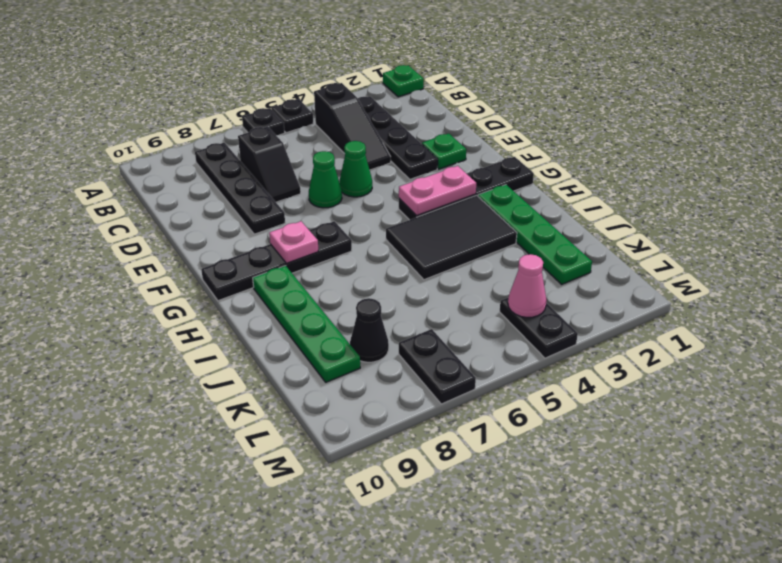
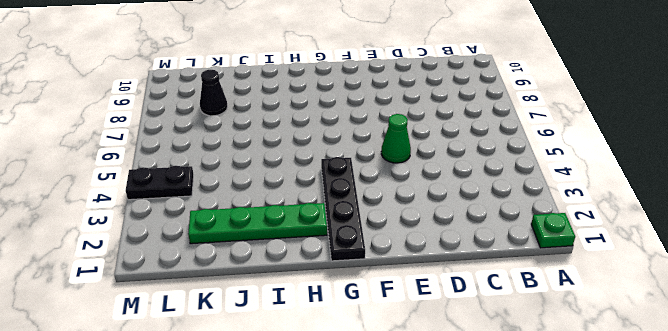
none -> black 1x1 plate [271,99,314,133]
none -> black 1x1 plate [242,108,285,135]
none -> black 1x4 plate [358,97,438,179]

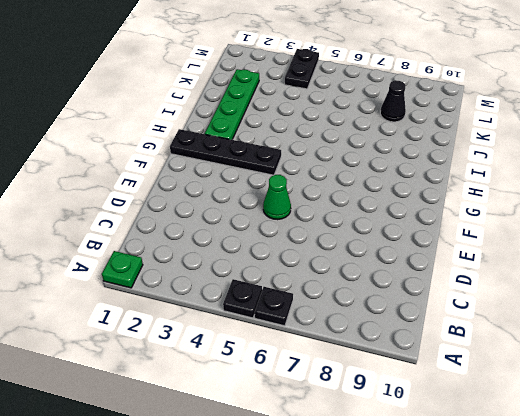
none -> black 1x4 plate [358,97,438,179]
none -> black 1x3 slope [314,83,391,170]
none -> black 1x4 plate [195,143,285,234]

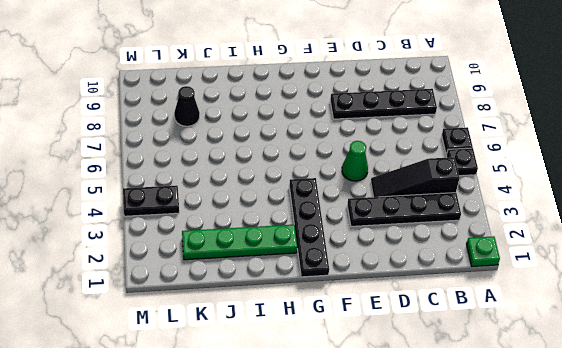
none -> black 1x2 slope [238,126,301,202]
none -> green 1x1 plate [422,134,466,169]
none -> green 1x1 cone [309,151,342,208]

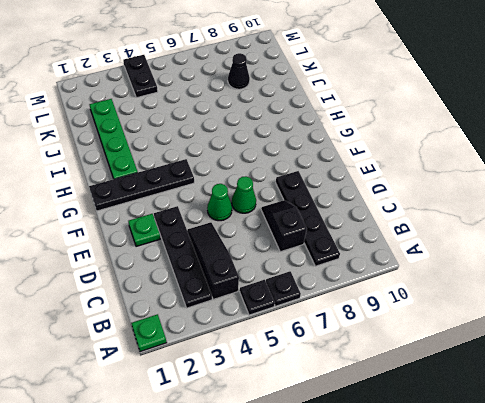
none -> black 1x4 plate [201,221,352,301]
none -> black 2x3 tile [386,195,517,280]
none -> green 1x4 plate [253,266,360,382]

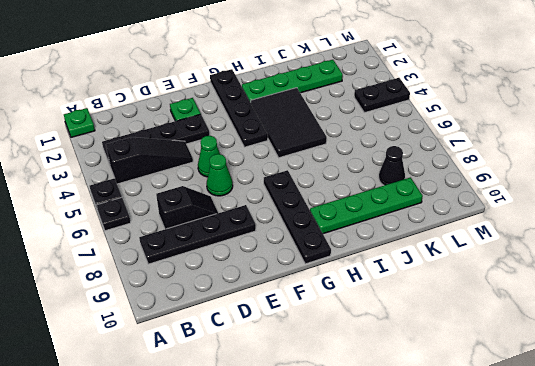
none -> black 1x2 plate [399,329,476,404]
none -> pink 1x2 plate [399,166,476,216]
none -> pink 1x1 plate [269,221,318,263]

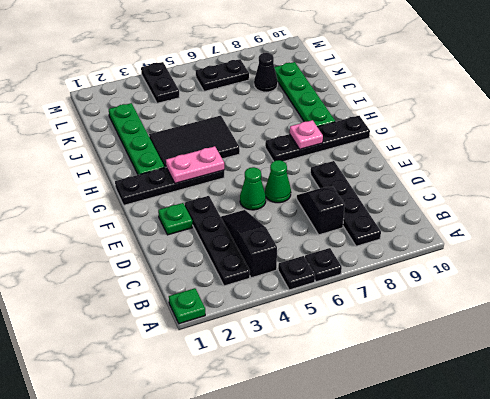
black 1x2 plate [196,59,249,91] -> black 1x2 plate turned to [399,329,476,404]
none -> pink 1x1 cone [508,254,546,317]

